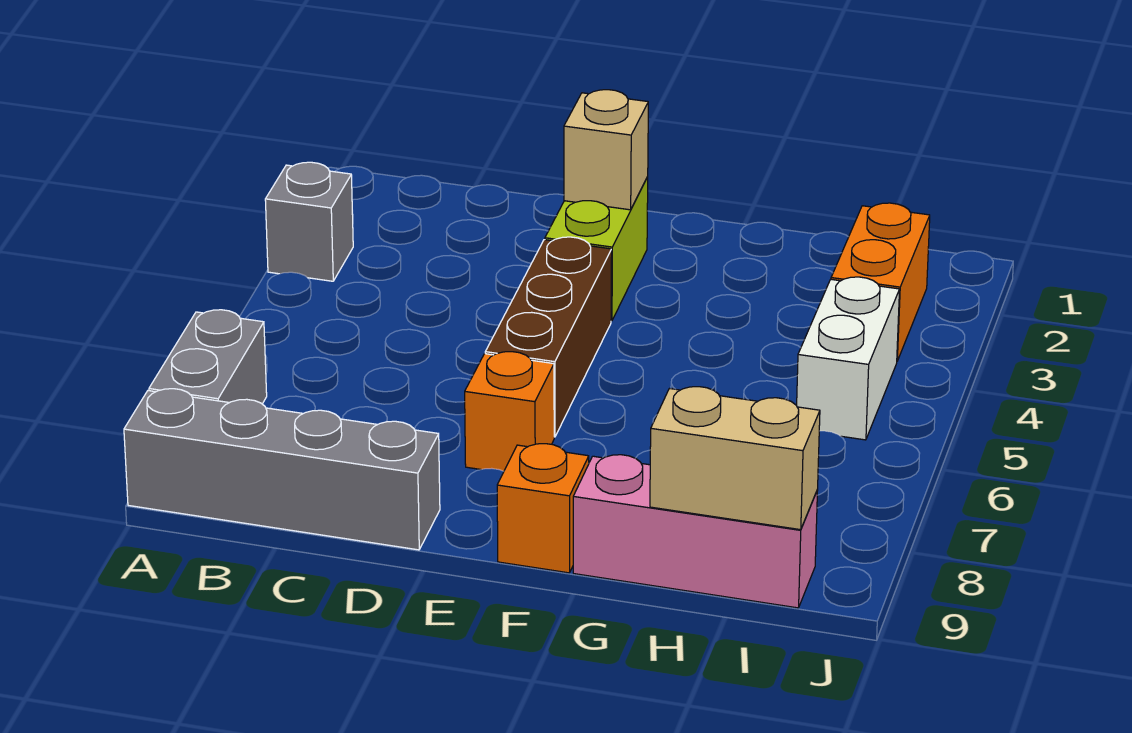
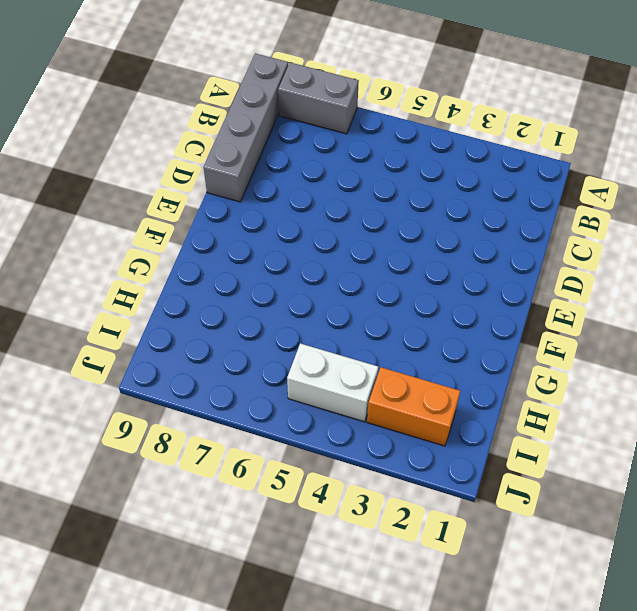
none -> grey 1x1 brick [265,162,353,281]
none -> lime 1x2 brick [545,177,648,321]
none -> brown 1x3 brick [485,237,612,437]

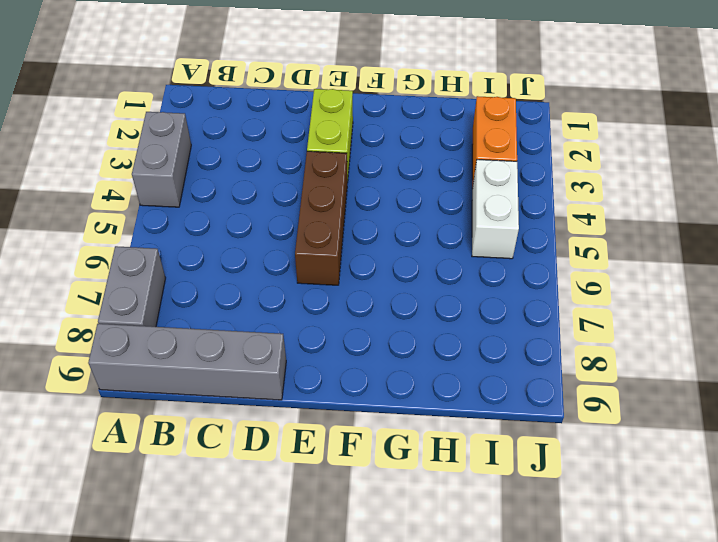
grey 1x2 brick [132,112,191,207] -> grey 1x1 brick [265,162,353,281]
none -> orange 1x1 brick [465,352,554,471]
none -> orange 1x1 brick [497,444,589,573]
none -> pink 1x3 brick [573,455,818,608]

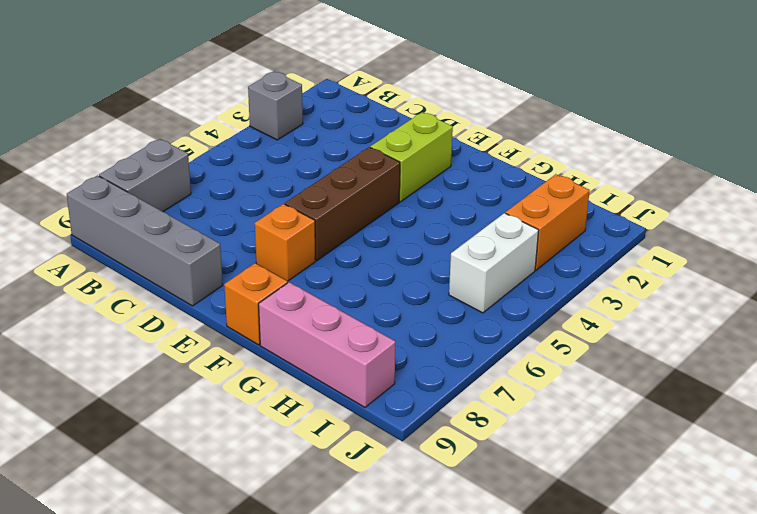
none -> tan 1x1 brick [564,90,648,210]
none -> tan 1x2 brick [650,387,820,530]

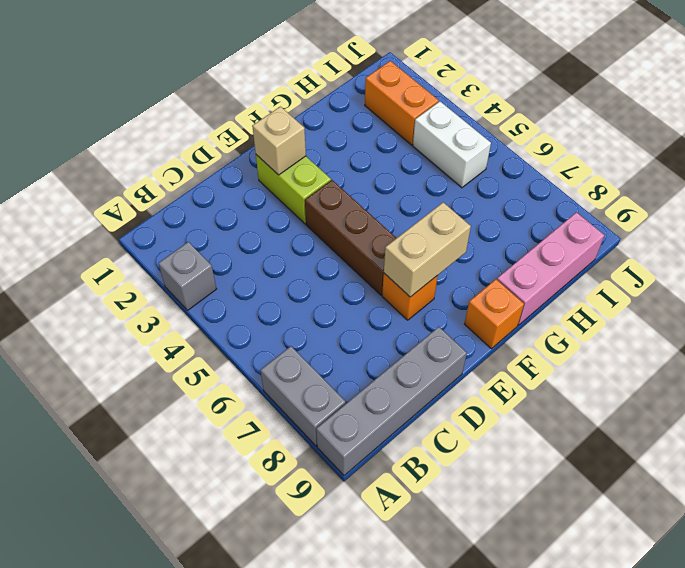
tan 1x2 brick [384,202,471,297] -> tan 1x2 brick moved to [650,387,820,530]

